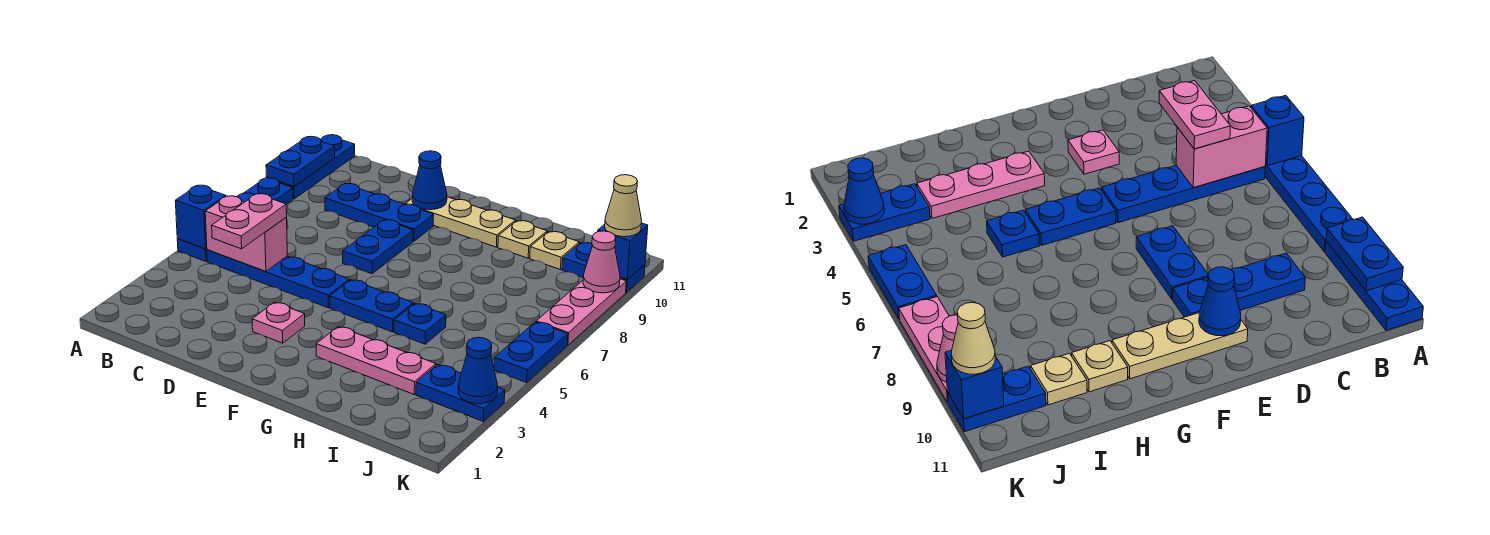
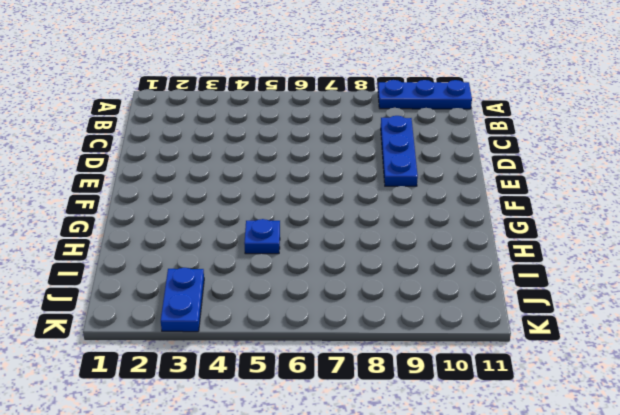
none -> blue 1x4 plate [177,178,293,262]
none -> blue 1x4 plate [207,250,349,308]
none -> pink 1x1 plate [252,302,305,343]

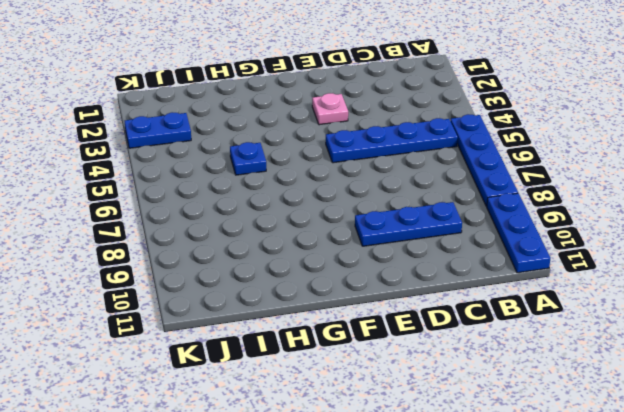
none -> blue 1x2 plate [343,220,413,274]
none -> tan 1x3 plate [405,197,515,247]
none -> blue 1x2 plate [330,280,413,332]

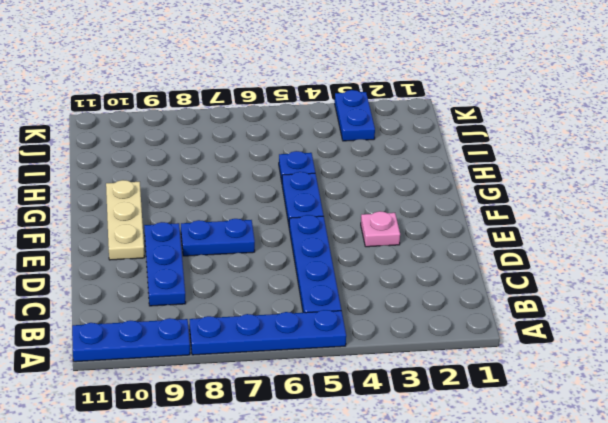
none -> pink 1x3 plate [316,327,436,394]
none -> tan 1x1 plate [498,221,547,258]
none -> tan 1x1 plate [530,232,579,270]

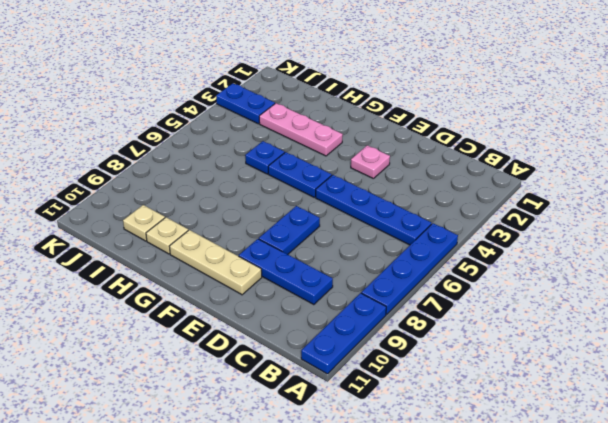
none -> blue 1x2 plate [562,243,645,292]
none -> blue 1x2 plate [494,322,568,382]
none -> pink 1x3 plate [536,279,626,345]

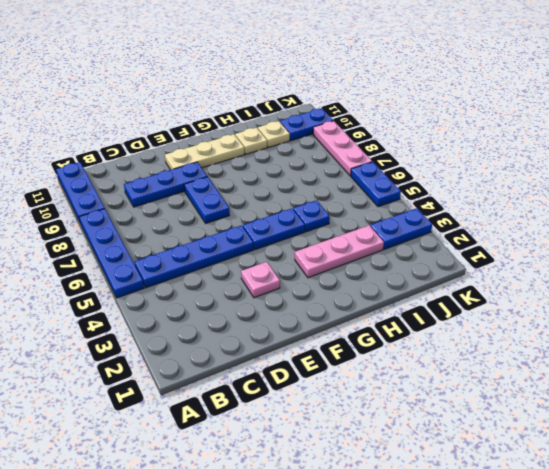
none -> blue 1x1 brick [175,185,226,249]
none -> blue 1x2 plate [266,136,335,187]
none -> pink 1x2 brick [205,196,287,272]

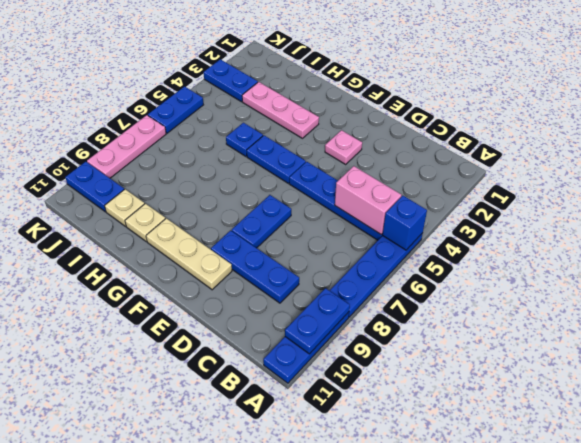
none -> blue 1x1 cone [412,151,447,210]
none -> blue 1x1 cone [458,337,498,404]
none -> pink 1x1 cone [583,231,620,293]

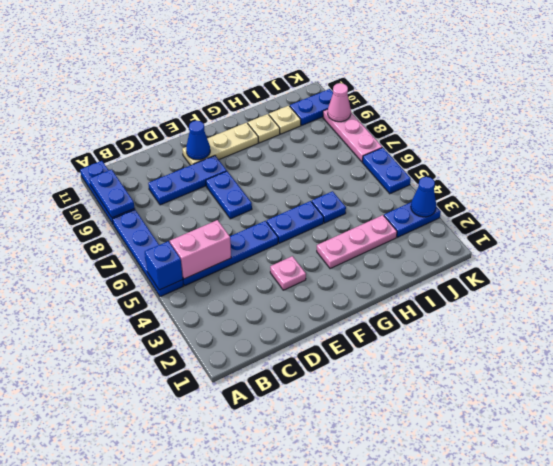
none -> blue 1x1 brick [598,223,648,280]
none -> pink 1x2 plate [212,194,287,249]
none -> tan 1x1 cone [605,175,642,237]

